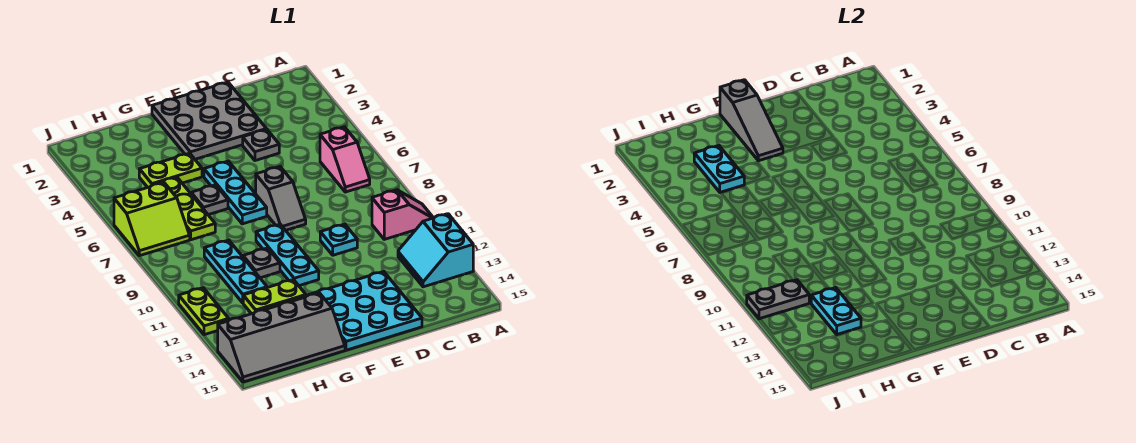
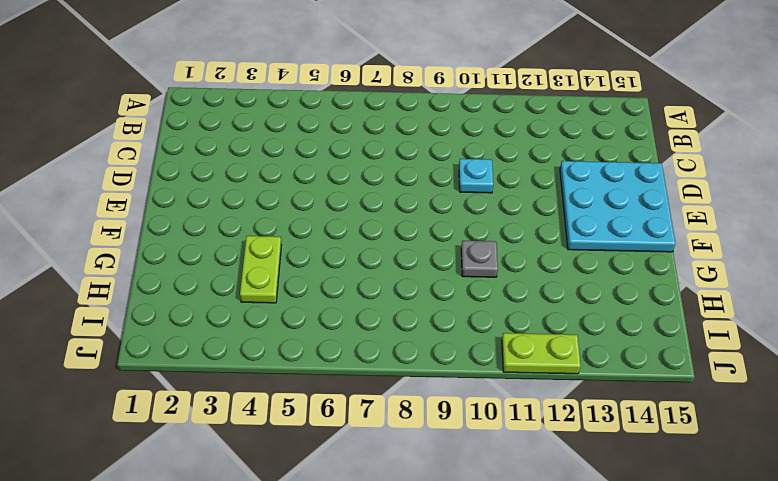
none -> pink 1x2 slope [372,190,433,239]
none -> cyan 2x2 slope [398,214,473,287]
none -> pink 1x2 slope [320,127,370,192]

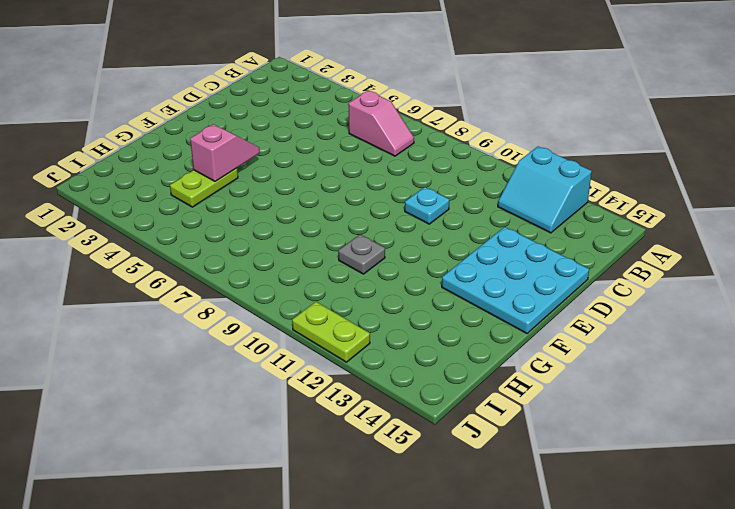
pink 1x2 slope [190,124,260,182] -> pink 1x2 slope moved to [372,190,433,239]
none -> grey 3x3 plate [152,82,266,159]
none -> grey 1x1 plate [243,129,279,161]
none -> grey 1x2 slope [256,167,306,230]

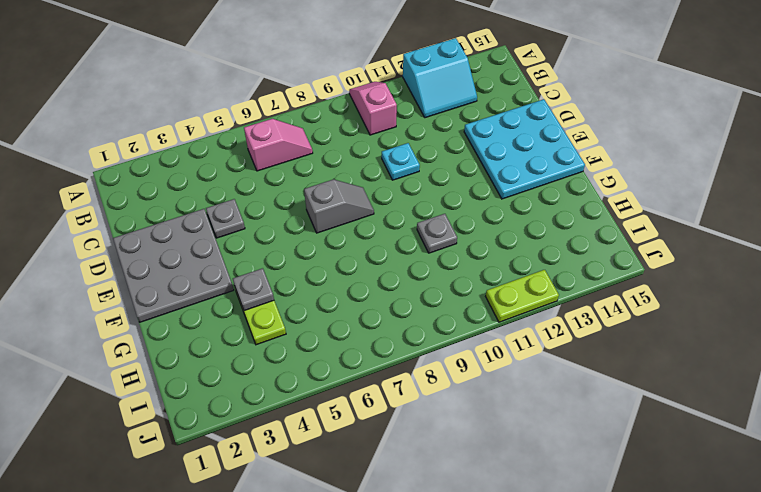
grey 1x1 plate [233,268,274,311] -> grey 1x1 plate moved to [191,185,228,215]
none -> cyan 1x3 plate [204,161,267,224]
none -> cyan 1x3 plate [256,224,319,286]
none -> lime 1x2 plate [243,280,306,314]

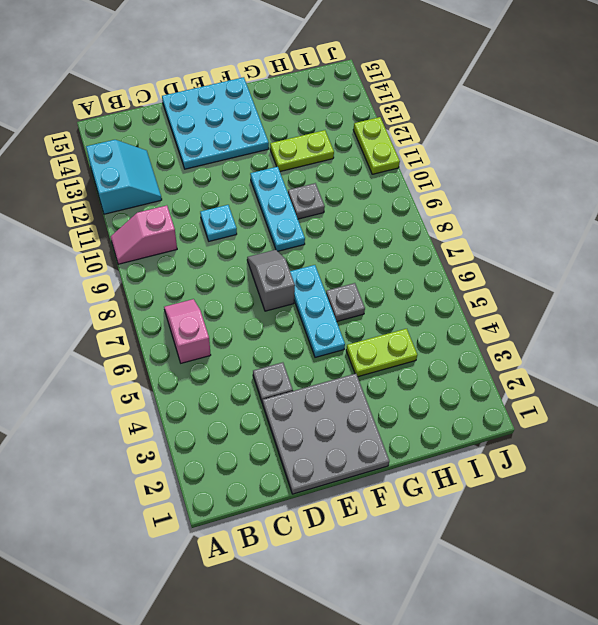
none -> grey 2x4 slope [218,293,345,382]
none -> lime 1x3 plate [156,177,215,240]
none -> cyan 1x3 plate [204,240,267,303]

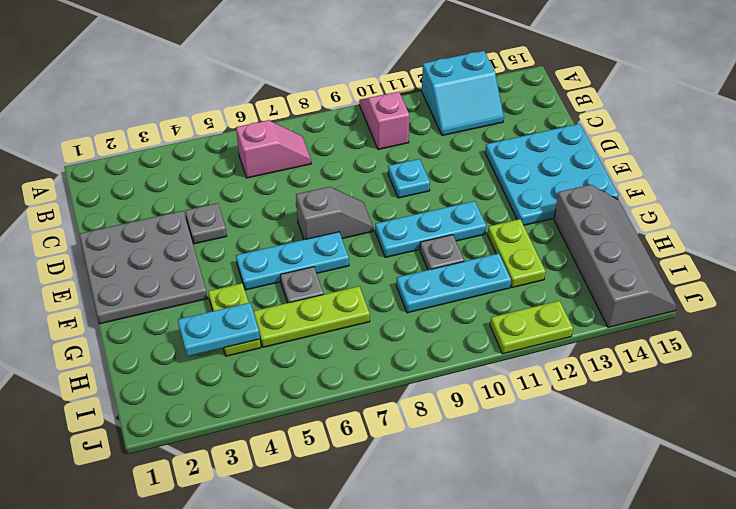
none -> lime 2x2 slope [114,183,190,256]
none -> grey 1x3 slope [720,80,783,161]
none -> cyan 1x2 plate [811,288,861,334]

